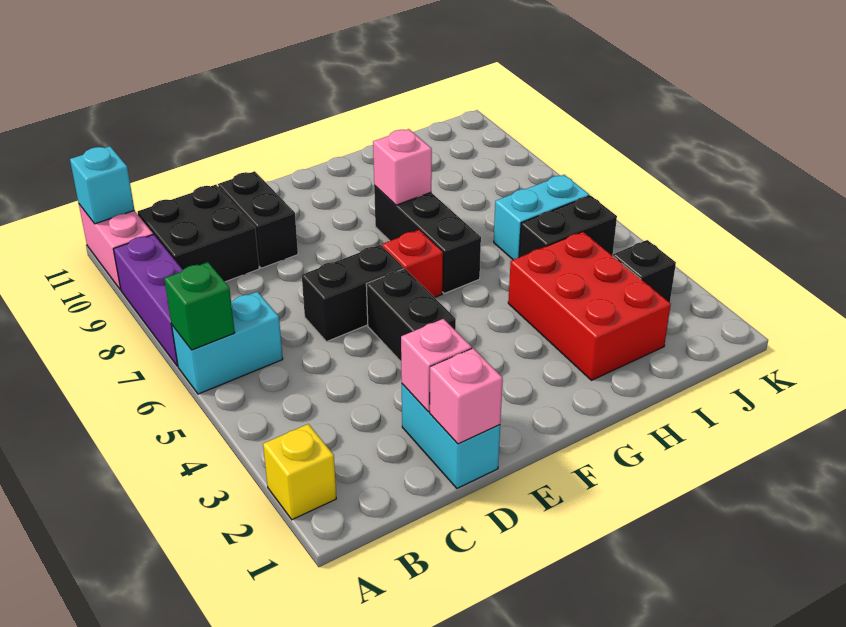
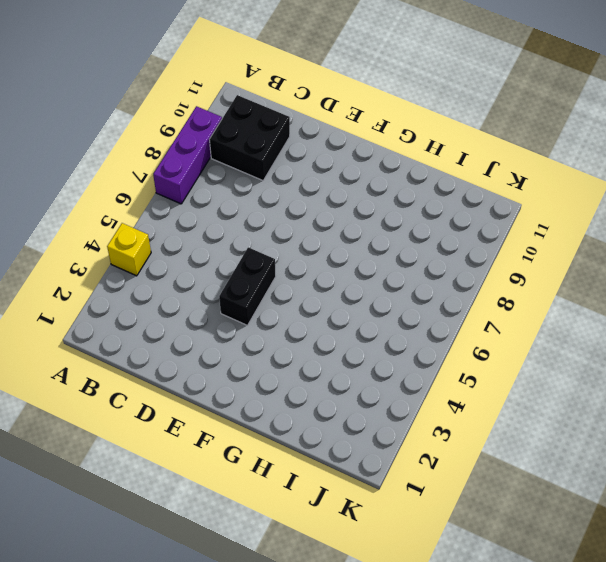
yellow 1x1 brick [107,223,151,276] -> yellow 1x1 brick moved to [263,424,336,520]
none -> cyan 1x2 brick [172,292,283,394]
none -> pink 1x2 brick [79,204,153,290]
none -> cyan 1x2 brick [402,384,500,488]

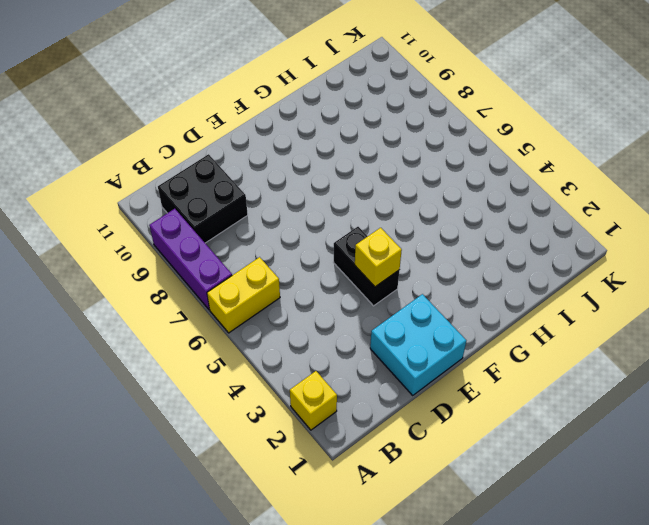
yellow 1x2 brick [207,257,280,333] -> cyan 1x2 brick [172,292,283,394]
cyan 2x2 brick [370,294,466,395] -> cyan 1x2 brick [402,384,500,488]
yellow 1x1 brick [355,228,402,287] -> none
none -> pink 1x2 brick [79,204,153,290]
none -> black 1x2 brick [302,245,404,342]
none -> black 1x2 brick [218,171,298,268]

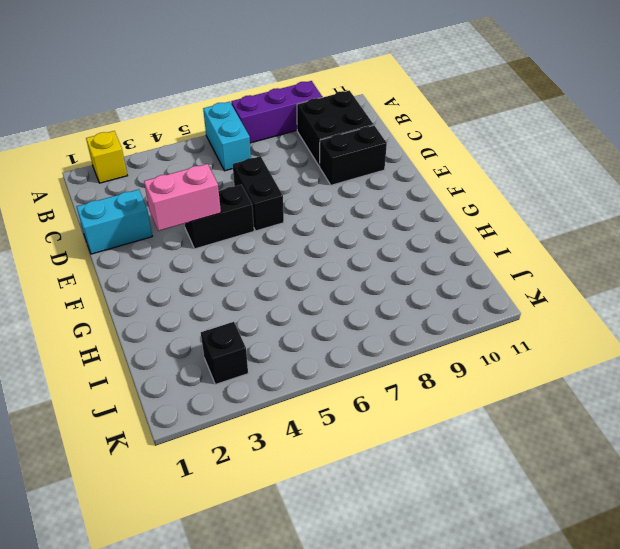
pink 1x2 brick [144,164,221,231] -> pink 1x2 brick moved to [79,204,153,290]
none -> red 1x1 brick [382,230,443,298]
none -> black 1x3 brick [374,186,481,293]
none -> red 2x3 brick [508,232,671,380]

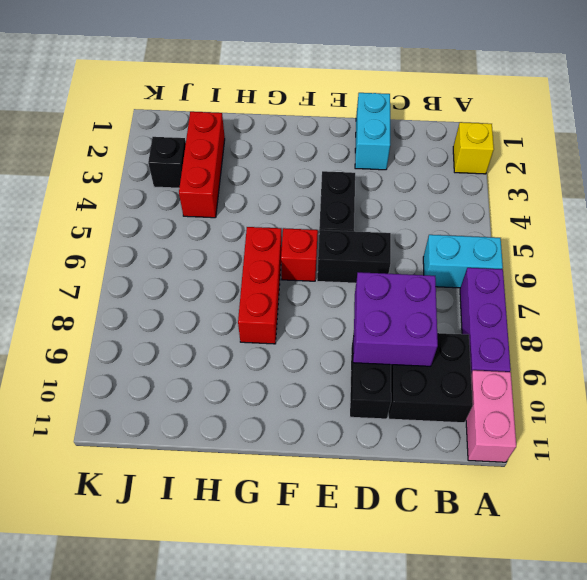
purple 2x2 brick [353,272,438,366] -> none
red 1x3 brick [238,227,282,344] -> black 1x3 brick [374,186,481,293]
red 1x3 brick [179,112,225,218] -> red 2x3 brick [508,232,671,380]
none -> black 1x2 brick [519,195,617,257]
none -> cyan 1x2 brick [494,175,589,260]
none -> green 1x1 brick [164,262,235,350]

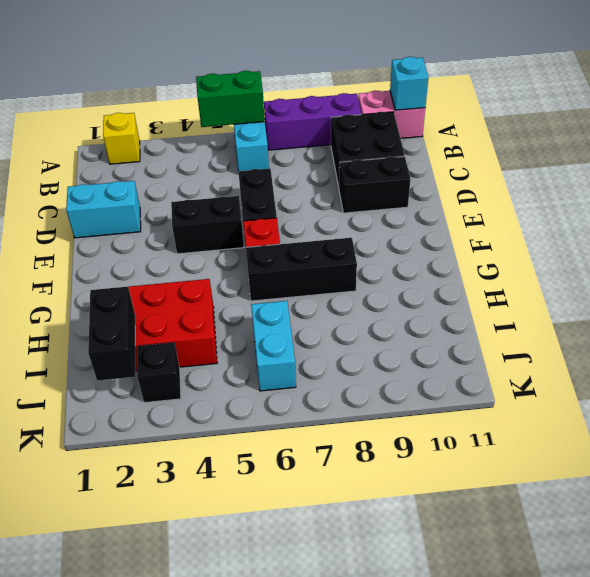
green 1x2 brick [196,71,265,127] -> green 1x1 brick [164,262,235,350]
black 1x2 brick [88,287,135,381] -> black 1x2 brick moved to [519,195,617,257]
none -> pink 1x1 brick [430,348,503,444]
none -> pink 1x1 brick [401,319,472,412]
none -> pink 1x1 brick [373,129,432,205]

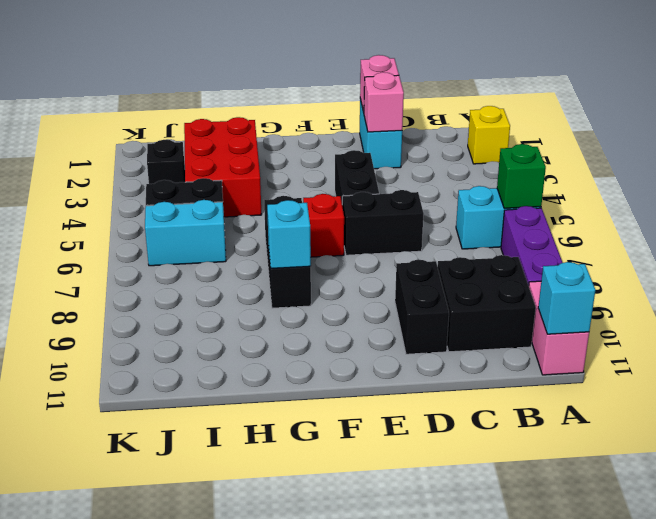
cyan 1x1 brick [267,200,311,269] -> pink 1x1 brick [373,129,432,205]

